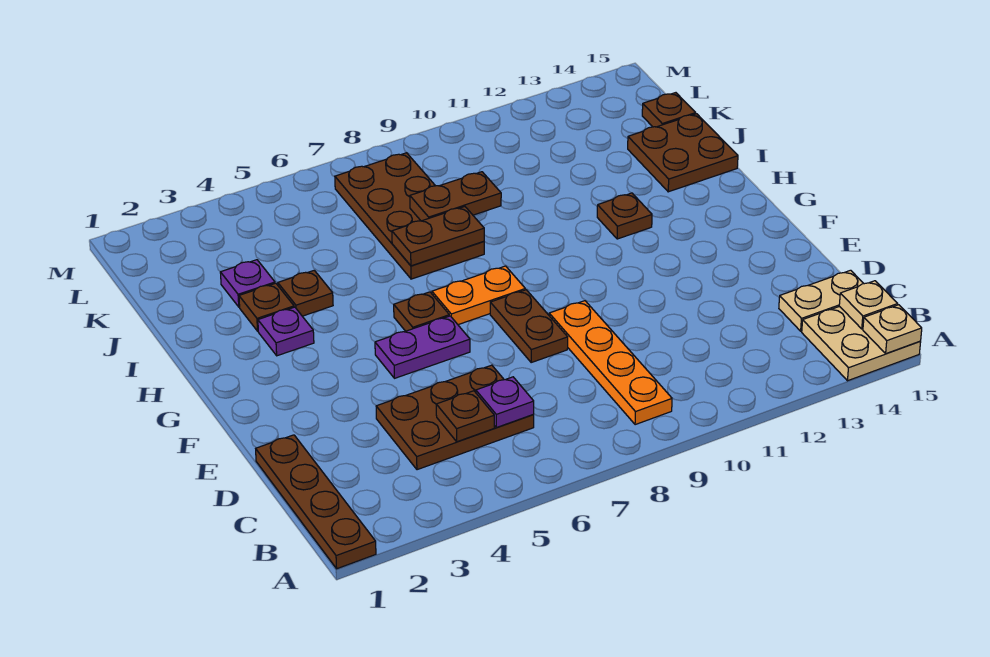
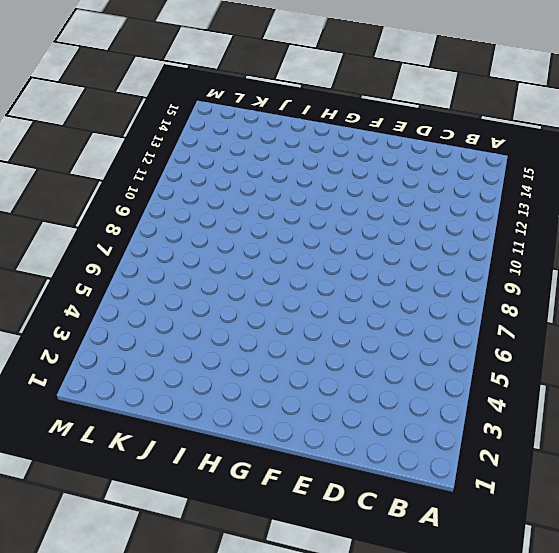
none -> brown 1x4 plate [256,435,376,569]
none -> tan 2x2 plate [802,306,921,381]
none -> orange 1x4 plate [549,301,672,425]

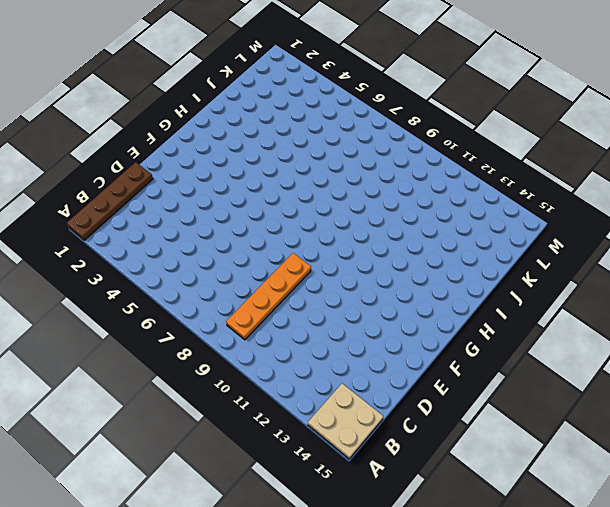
none -> brown 2x3 plate [376,365,534,470]
none -> tan 1x2 plate [779,270,864,331]
none -> brown 1x2 plate [490,290,568,362]

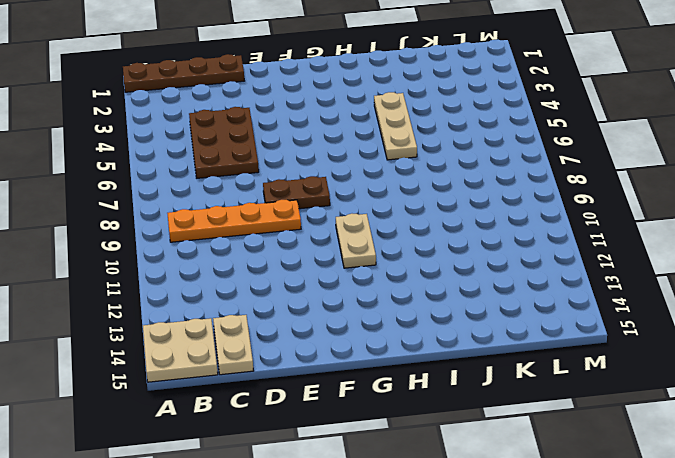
tan 1x2 plate [336,214,376,268] -> none
tan 1x3 plate [374,92,417,160] -> brown 1x1 plate [278,270,333,316]
none -> purple 1x2 plate [375,316,470,378]
none -> brown 1x1 plate [394,292,449,331]
none -> orange 1x2 plate [432,266,525,325]

